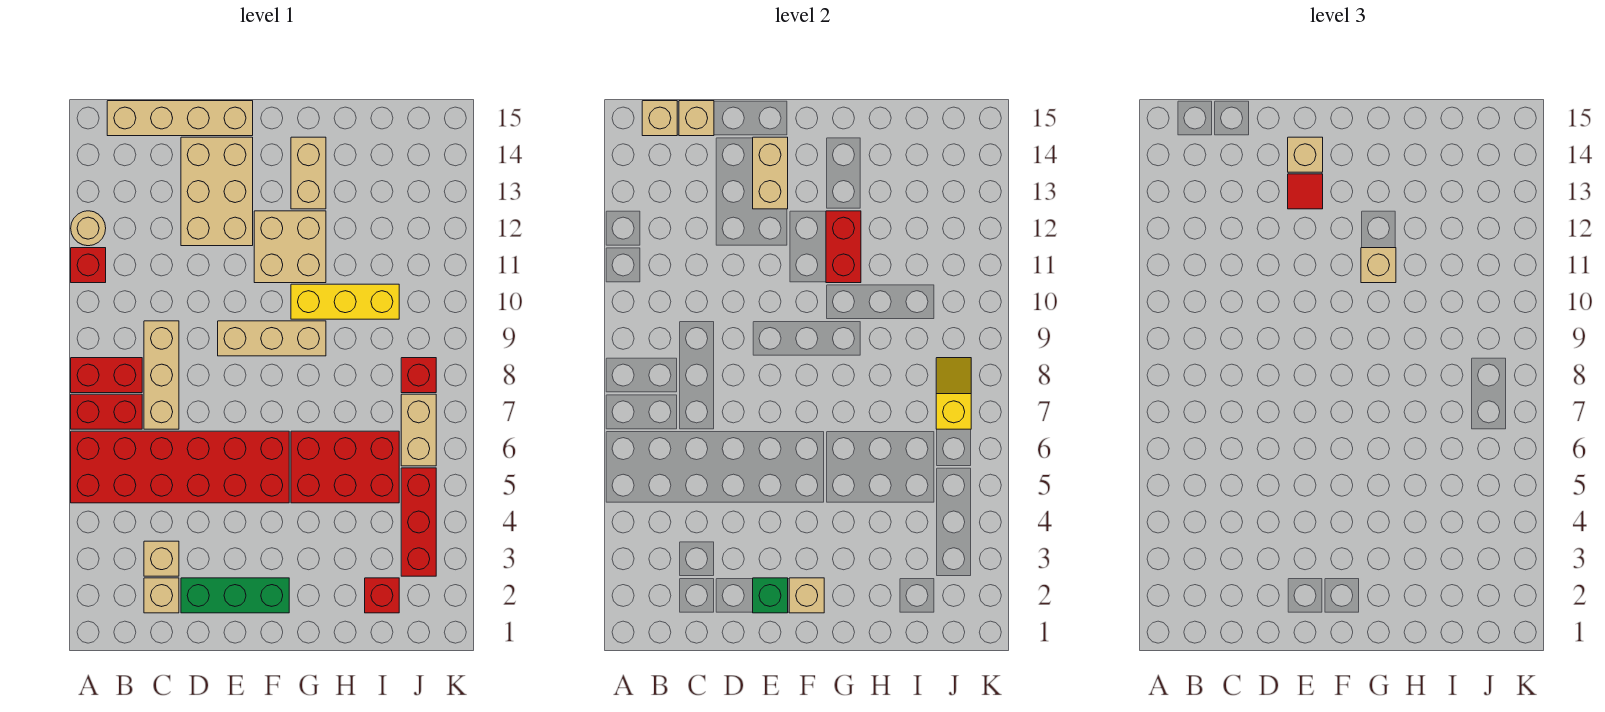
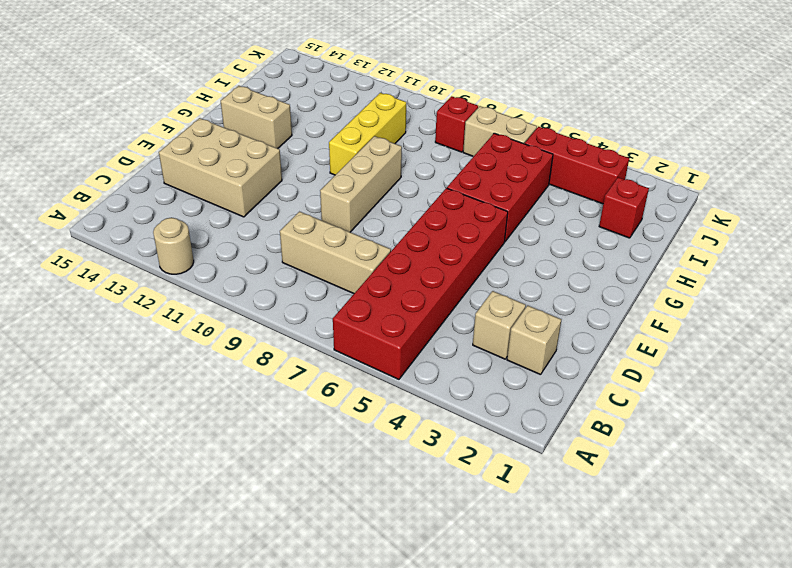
none -> red 1x2 brick [71,394,142,429]
none -> red 1x2 brick [71,358,142,393]
none -> red 1x1 brick [71,248,106,283]
none -> tan 1x4 brick [107,101,253,136]

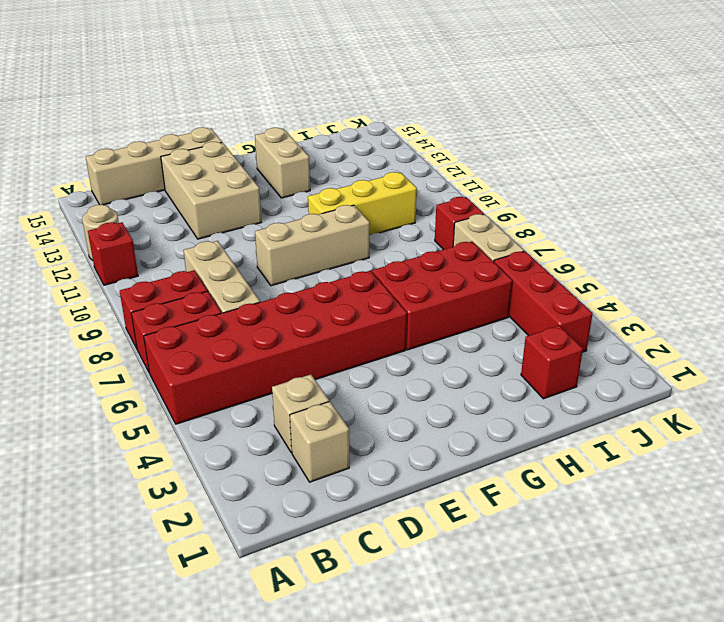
none -> green 1x3 brick [181,578,289,613]
none -> tan 2x2 brick [254,211,326,283]
none -> tan 1x1 brick [642,101,677,136]
none -> tan 1x1 brick [679,101,714,136]

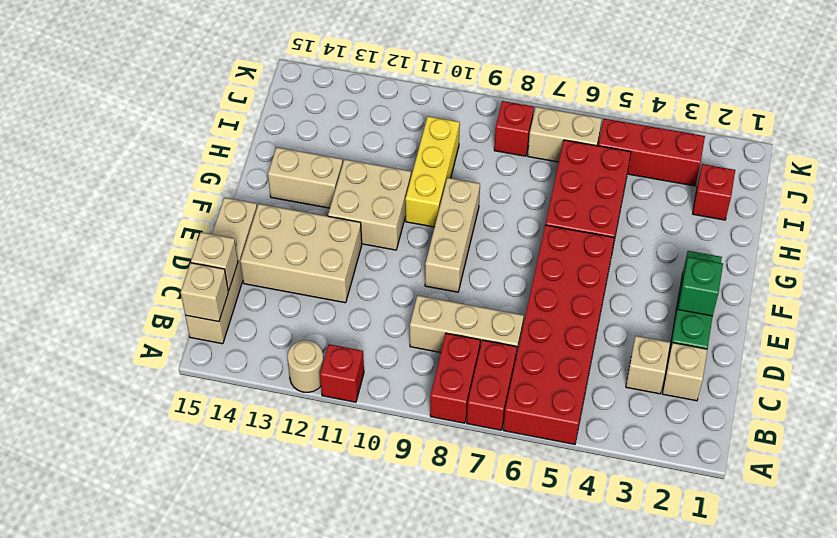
none -> tan 1x2 brick [753,137,788,209]
none -> tan 1x1 brick [789,578,824,613]
none -> red 1x2 brick [826,211,861,283]
none -> yellow 1x2 slope [936,358,971,429]

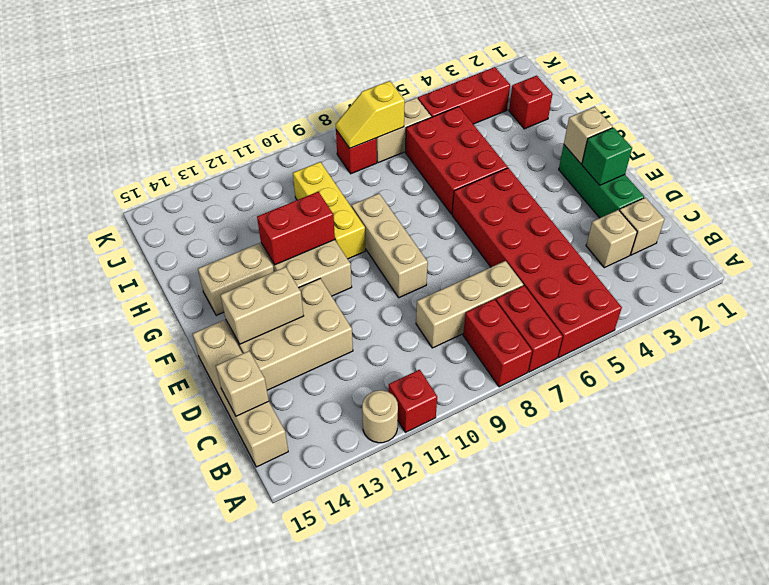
none -> tan 1x1 brick [642,101,677,136]
none -> red 1x1 tile [1288,174,1323,209]
none -> tan 1x1 brick [1288,137,1323,172]
none -> tan 1x1 brick [1361,248,1396,283]

